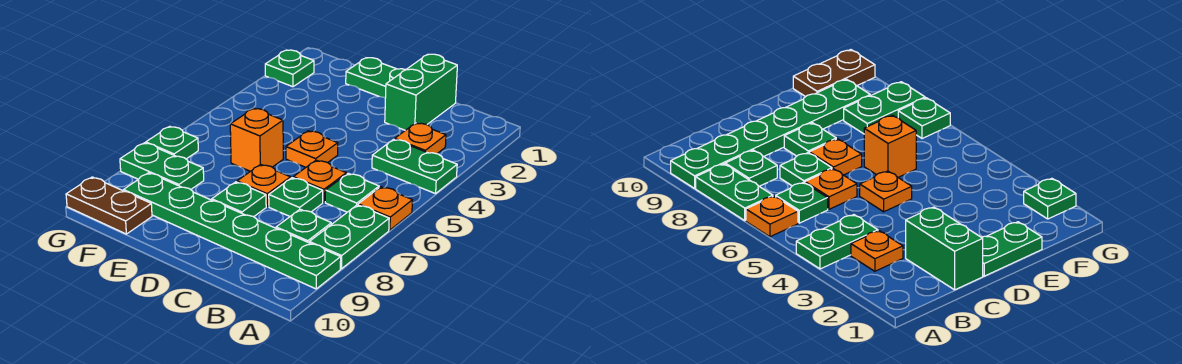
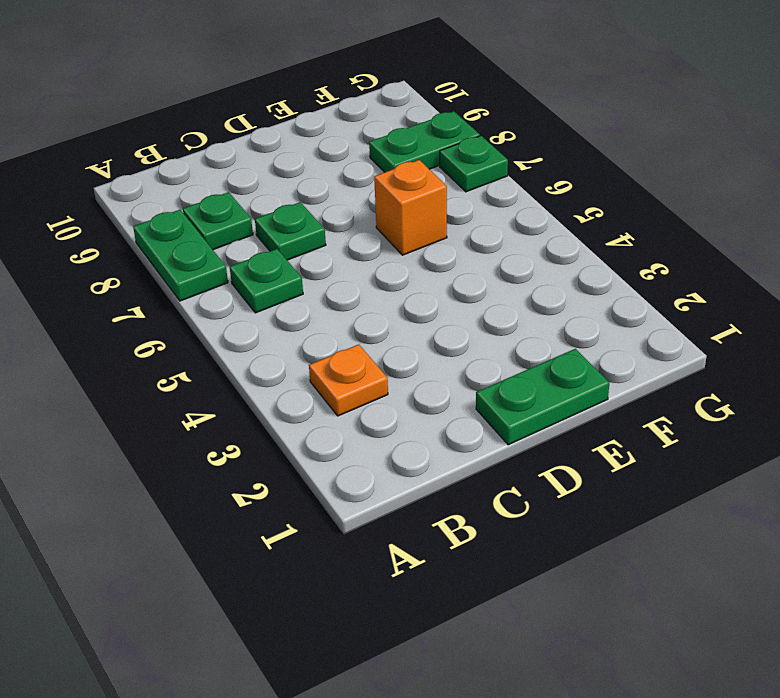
none -> green 1x2 plate [372,139,457,194]
none -> orange 1x1 plate [358,187,412,230]
none -> green 1x6 plate [124,173,341,289]

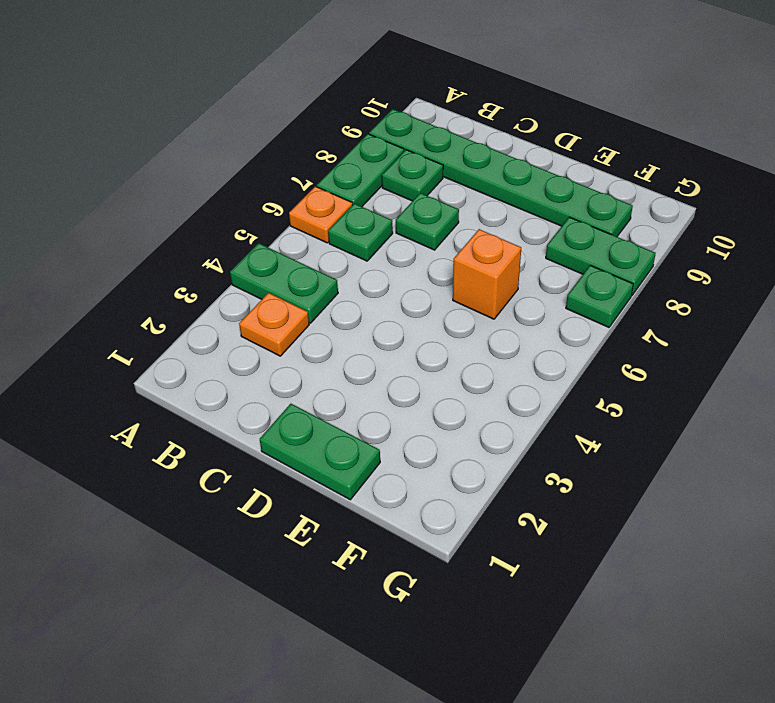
none -> green 1x2 brick [385,54,457,130]
none -> orange 1x1 plate [293,160,347,202]
none -> orange 1x1 plate [286,131,338,167]

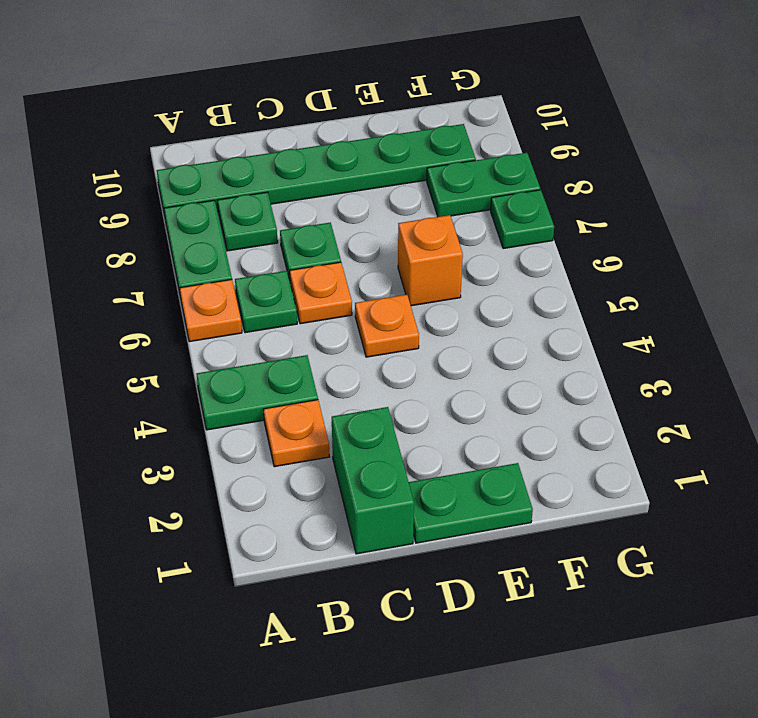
none -> orange 1x1 plate [237,164,291,206]
none -> green 1x1 plate [212,182,266,217]
none -> brown 1x2 plate [66,177,152,234]

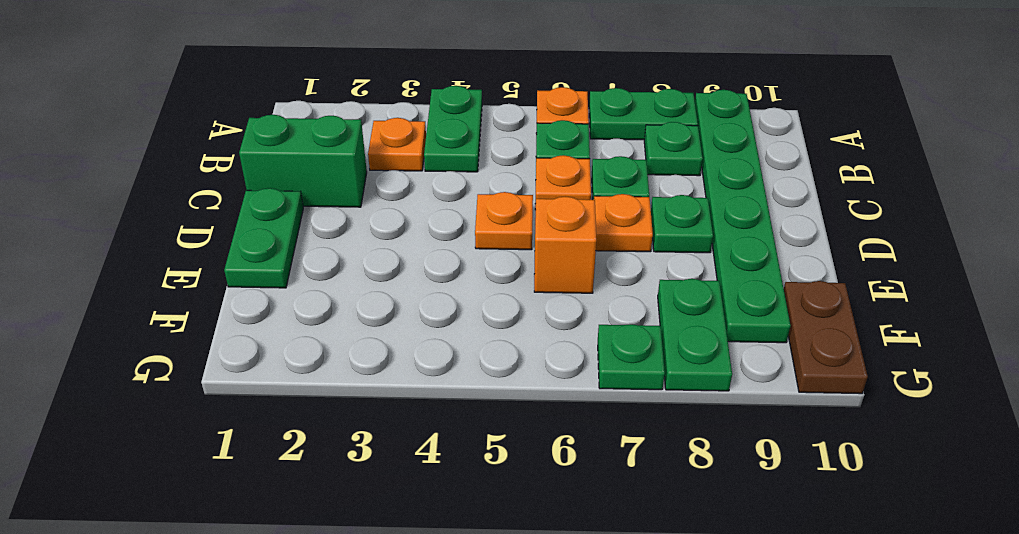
none -> green 1x1 plate [265,50,314,87]

